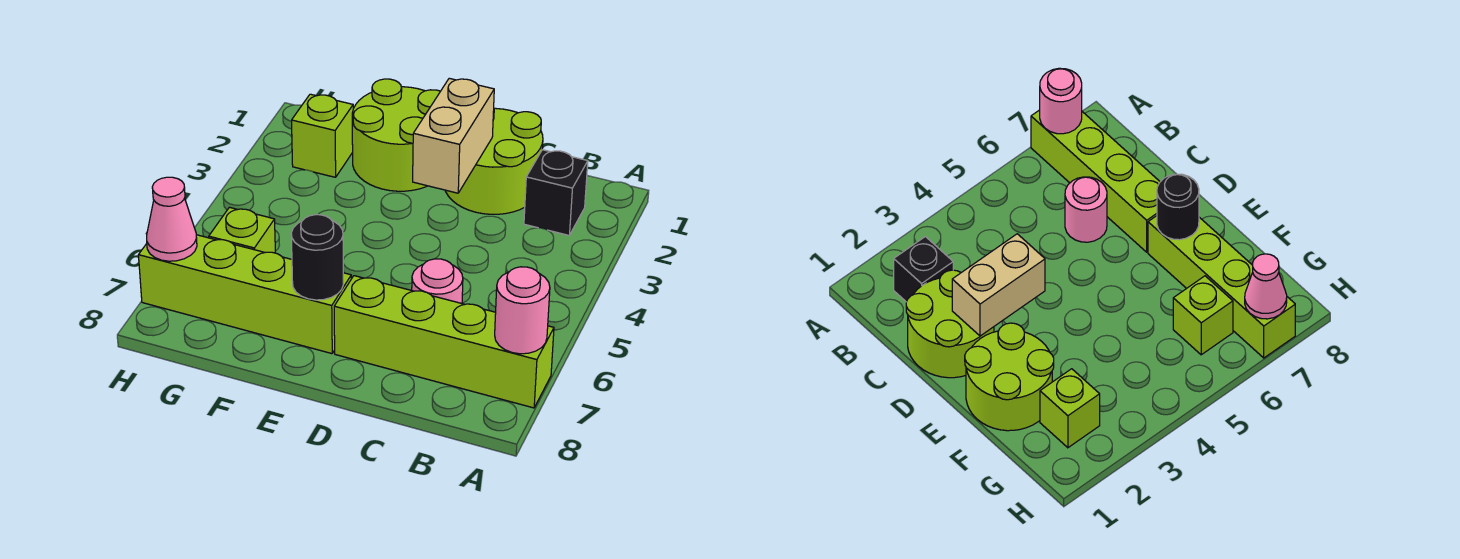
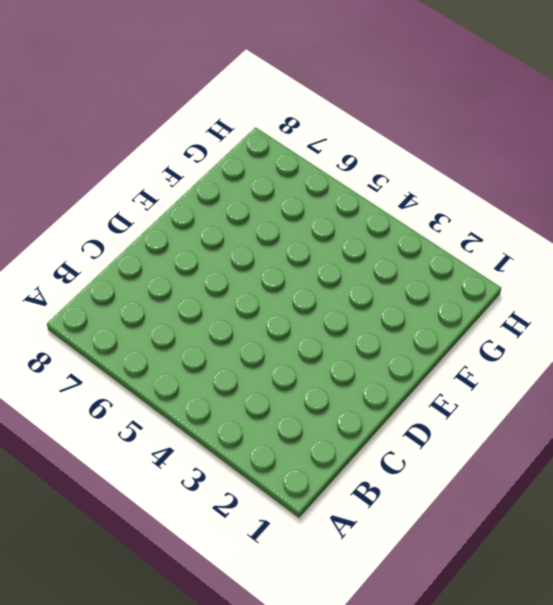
none -> lime 1x4 brick [334,276,554,408]
none -> black 1x1 brick [524,150,588,235]
none -> lime 2x2 round brick [445,108,543,214]

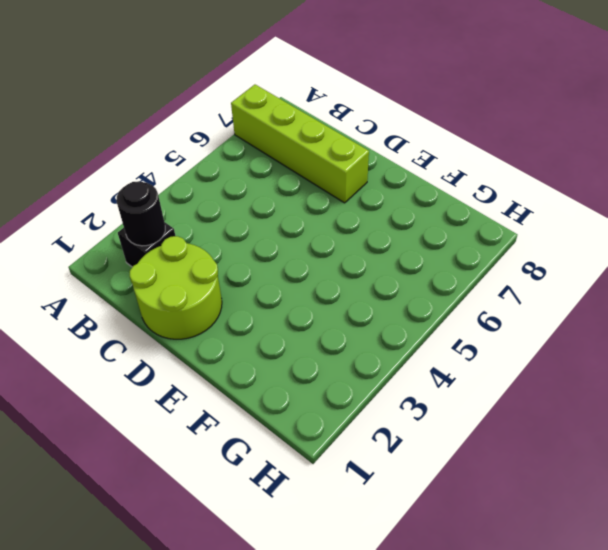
black 1x1 round brick [116,181,165,246] -> black 1x1 round brick moved to [291,215,343,300]
none -> pink 1x1 round brick [412,259,463,303]
none -> lime 2x2 round brick [352,79,440,191]
none -> lime 1x4 brick [138,235,351,354]

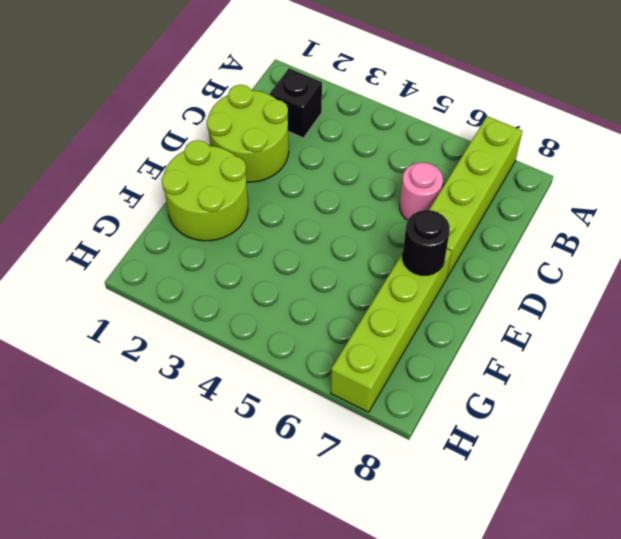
none -> lime 1x1 brick [292,94,353,177]
none -> lime 1x1 brick [209,207,275,253]
none -> pink 1x1 round brick [495,267,550,354]

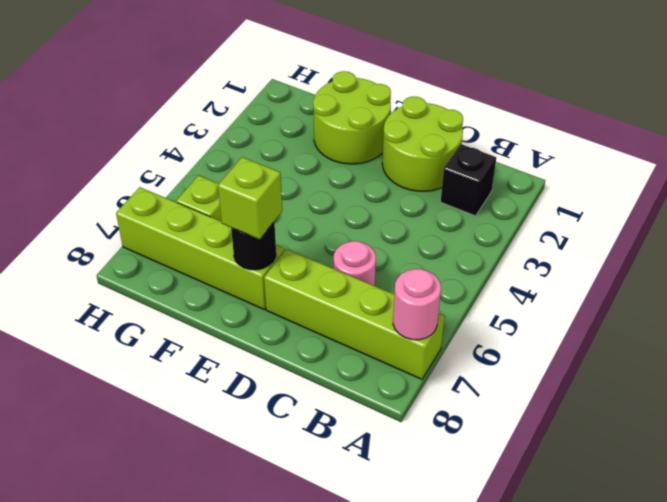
lime 1x1 brick [218,157,282,239] -> lime 1x1 brick moved to [292,94,353,177]
none -> tan 1x2 brick [413,78,494,193]
none -> pink 1x1 cone [147,177,197,261]

